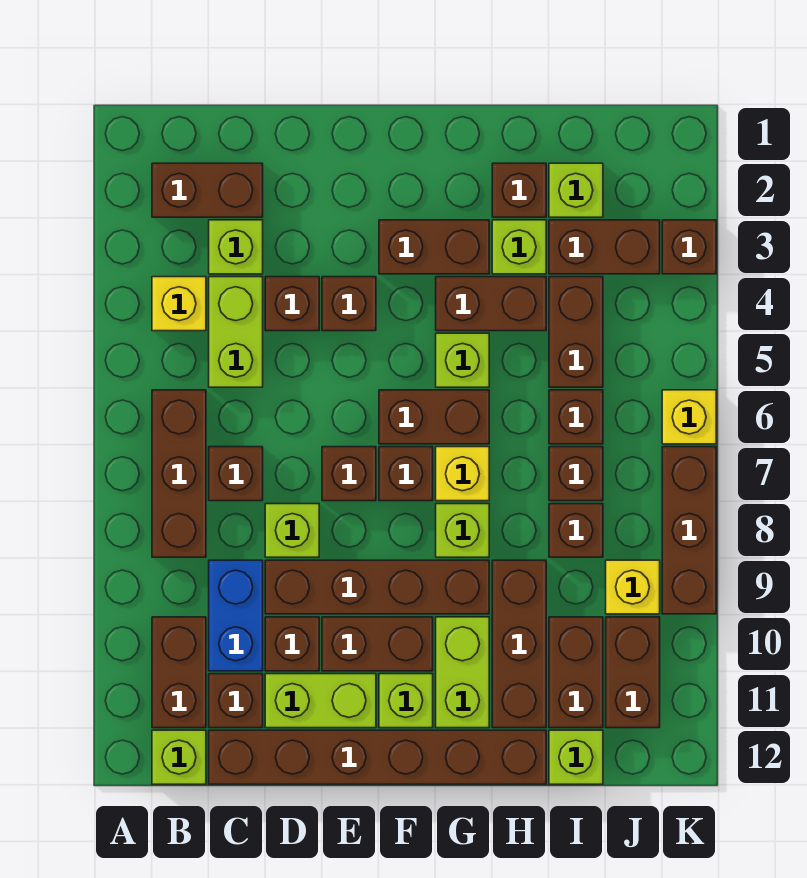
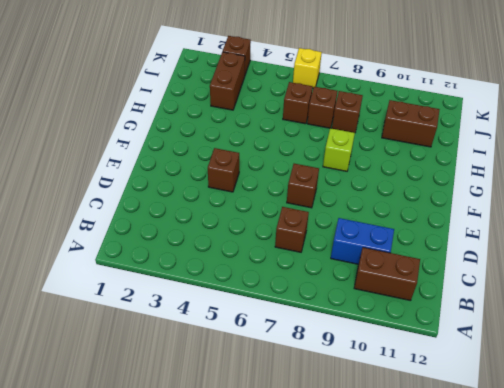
none -> brown 1x2 brick [152,163,263,217]
none -> yellow 1x1 brick [152,277,206,331]
none -> brown 1x3 brick [152,390,206,557]
none -> lime 1x1 brick [152,730,206,784]

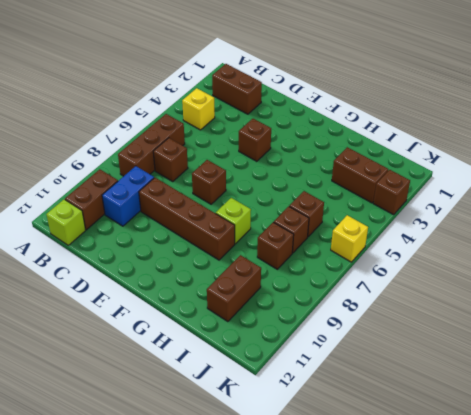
none -> lime 1x1 brick [209,220,263,274]
none -> lime 1x2 brick [209,277,263,387]
none -> brown 1x1 brick [209,674,263,728]
none -> brown 1x6 brick [209,730,546,784]

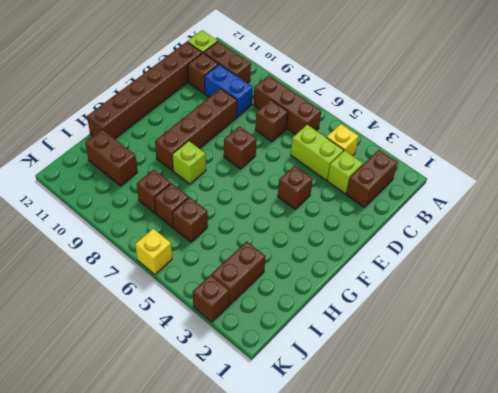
none -> brown 1x1 brick [265,277,319,331]
none -> lime 1x1 brick [265,504,319,557]
none -> brown 1x1 brick [265,617,319,671]
none -> lime 1x2 brick [265,674,376,728]

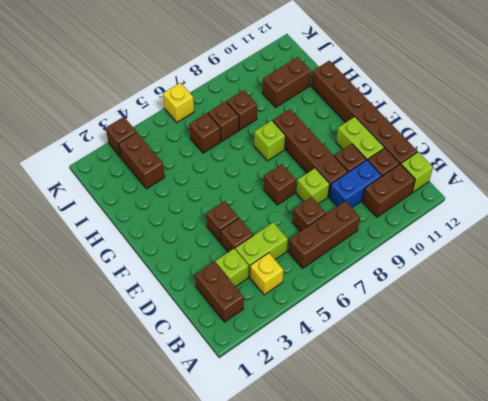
none -> brown 1x2 brick [322,617,433,671]
none -> brown 1x2 brick [379,220,489,274]
none -> brown 1x2 brick [379,390,489,444]
none -> brown 1x1 brick [379,447,433,501]

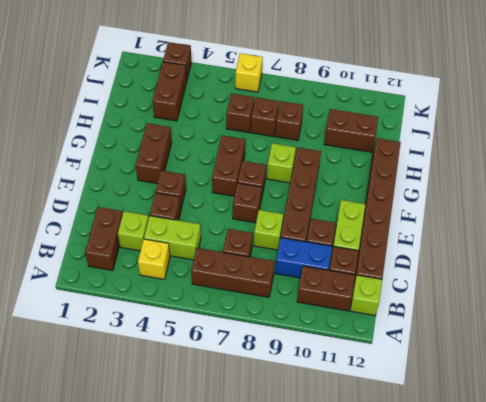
none -> brown 1x2 brick [322,617,433,671]
none -> lime 1x1 brick [379,674,433,728]
none -> brown 1x2 brick [436,277,546,331]
none -> lime 1x1 brick [436,333,489,387]

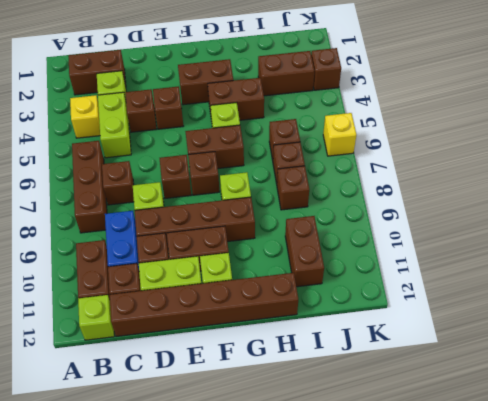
none -> yellow 1x1 brick [436,447,489,501]
none -> lime 1x2 brick [436,617,489,728]
none -> brown 1x1 brick [492,163,546,217]
none -> lime 1x1 brick [492,220,546,274]

